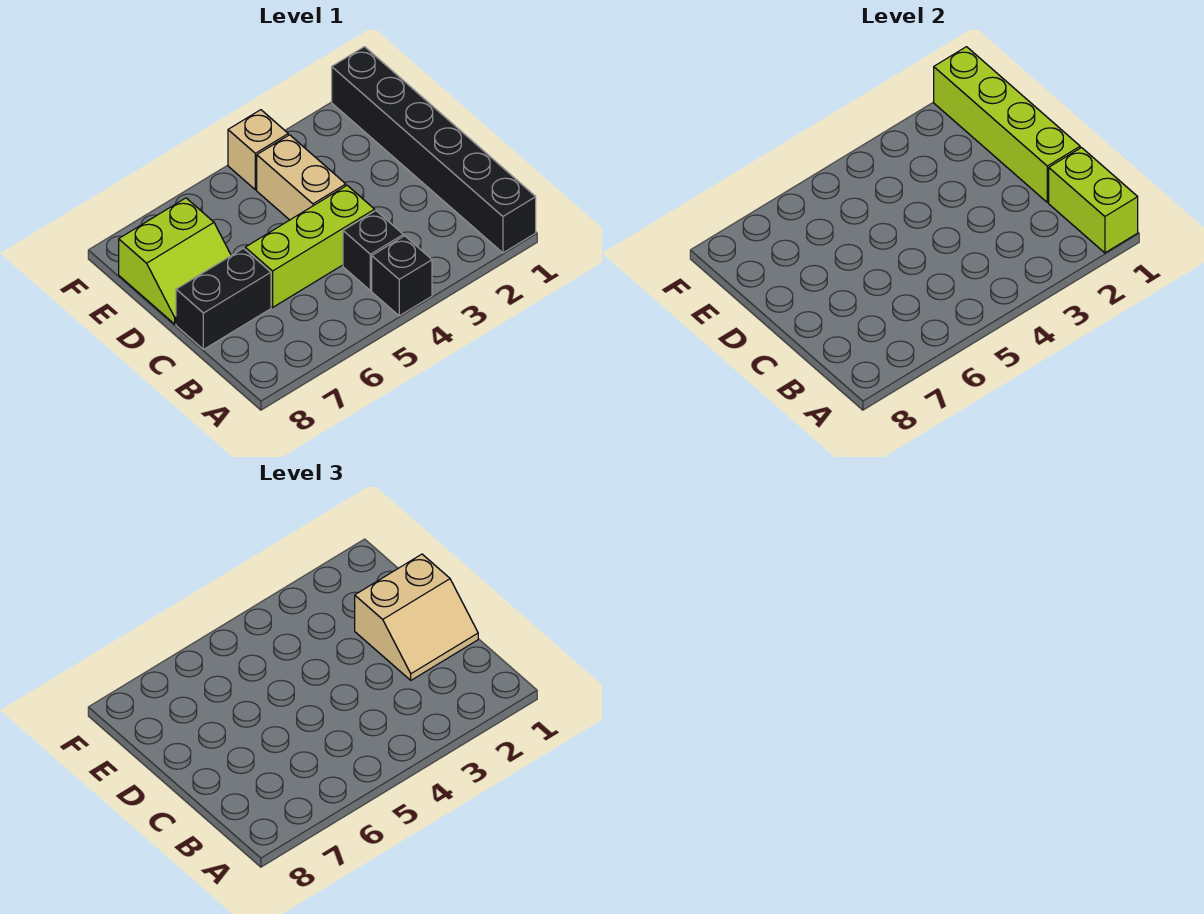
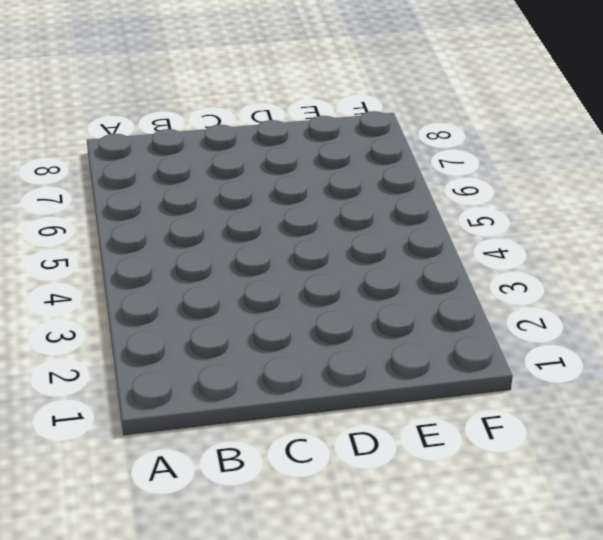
none -> black 1x6 brick [332,47,536,253]
none -> black 1x1 brick [372,236,432,316]

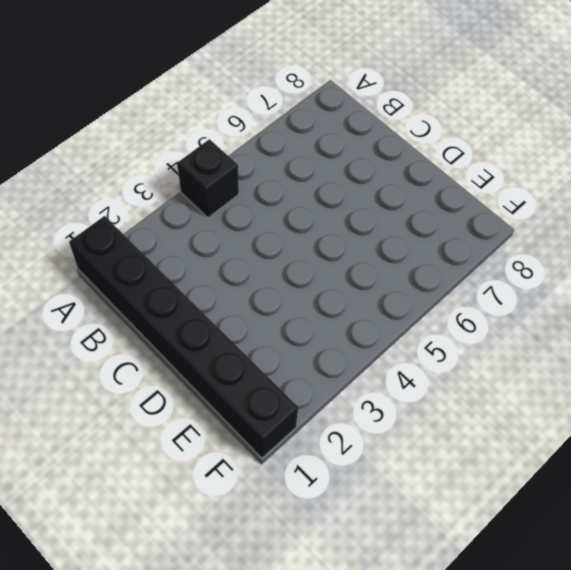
none -> black 1x1 brick [343,211,403,291]
none -> lime 1x3 brick [245,185,375,307]

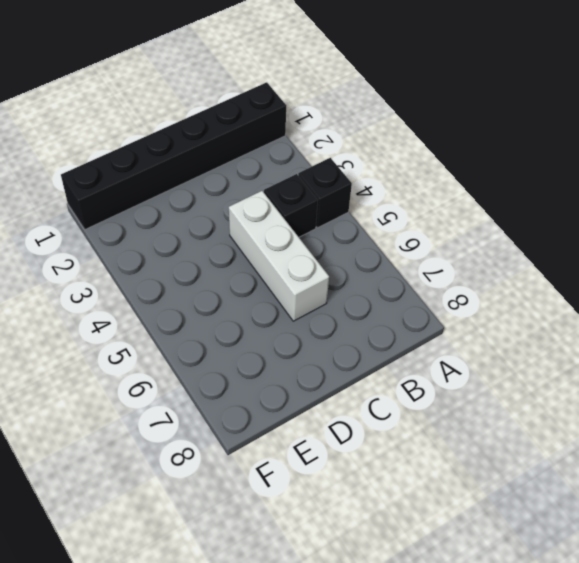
white 1x3 brick [229,191,329,321] -> lime 1x3 brick [245,185,375,307]
none -> black 1x2 brick [176,248,271,349]
none -> tan 1x2 brick [257,135,346,220]

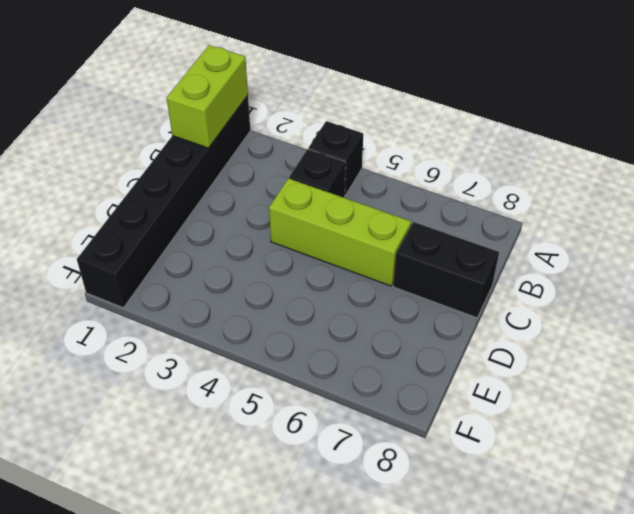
none -> tan 1x2 brick [257,135,346,220]
none -> lime 2x2 slope [119,198,231,324]

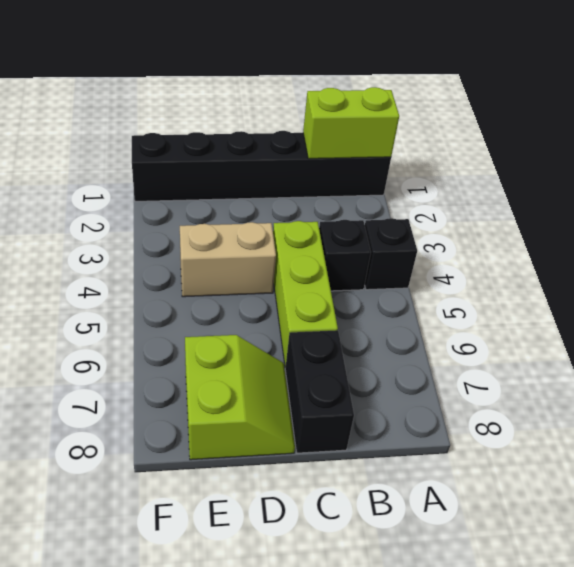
none -> tan 1x1 brick [228,110,288,190]
none -> lime 1x4 brick [934,47,1080,202]

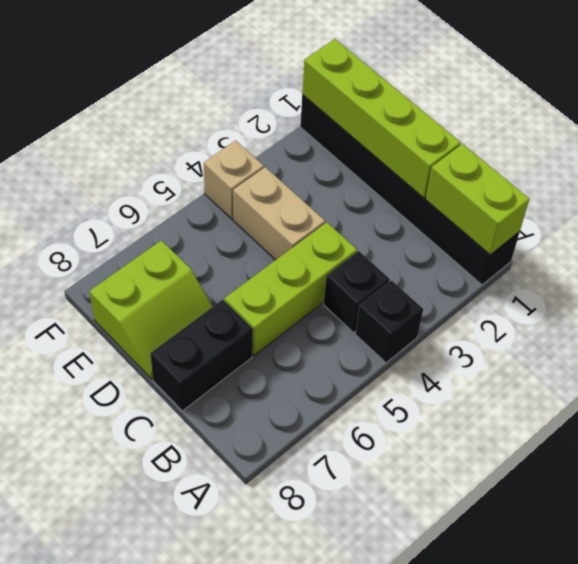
none -> tan 2x2 slope [355,554,478,680]

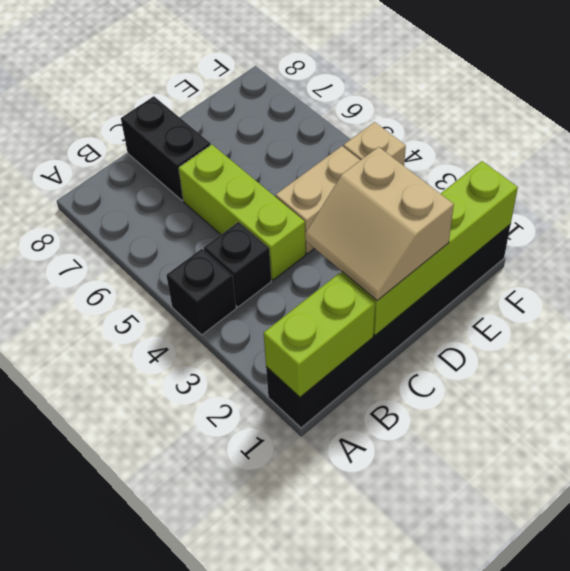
none -> lime 2x2 slope [119,198,231,324]

